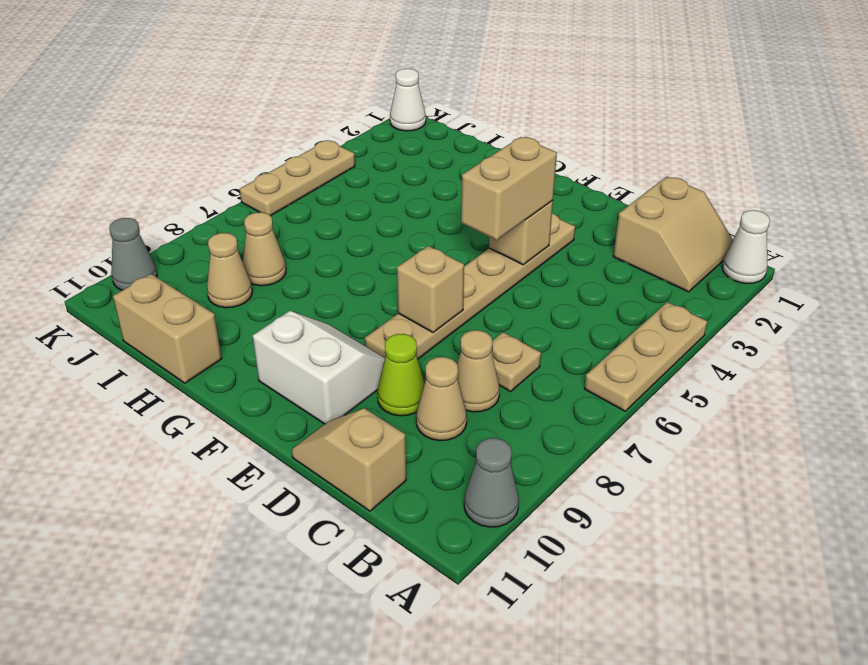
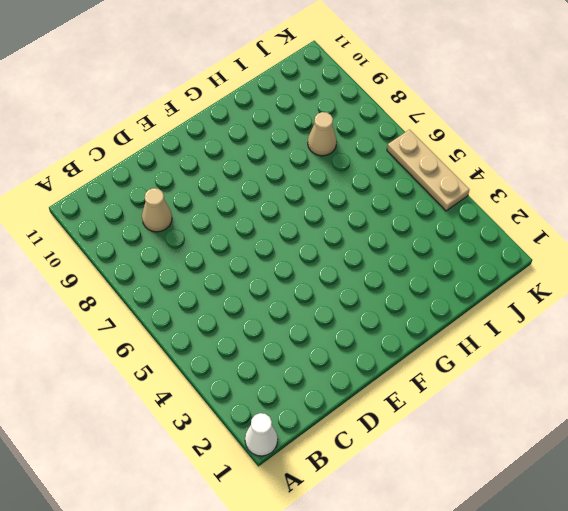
none -> tan 1x3 plate [584,302,707,411]
none -> grey 1x1 cone [464,438,519,527]
none -> tan 2x2 slope [613,177,733,292]

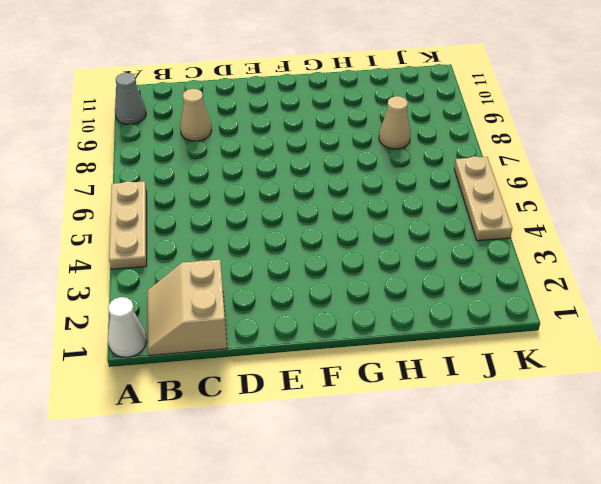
none -> tan 1x1 plate [491,332,541,392]
none -> tan 1x1 cone [457,330,500,412]
none -> tan 1x2 slope [291,408,406,511]

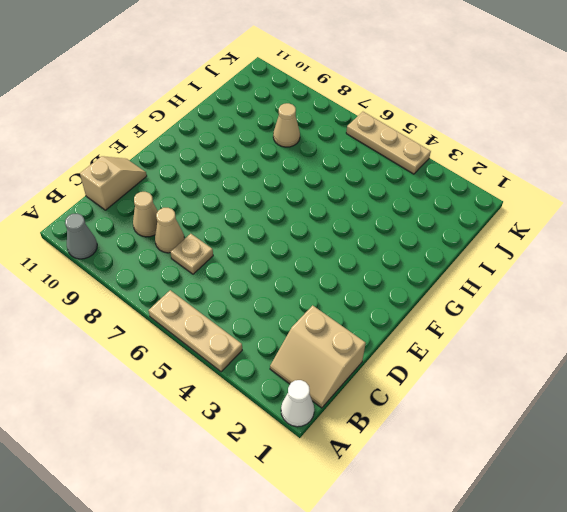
none -> lime 1x1 cone [377,334,425,416]
none -> tan 1x6 plate [365,213,575,359]
none -> white 2x2 slope [253,311,385,424]

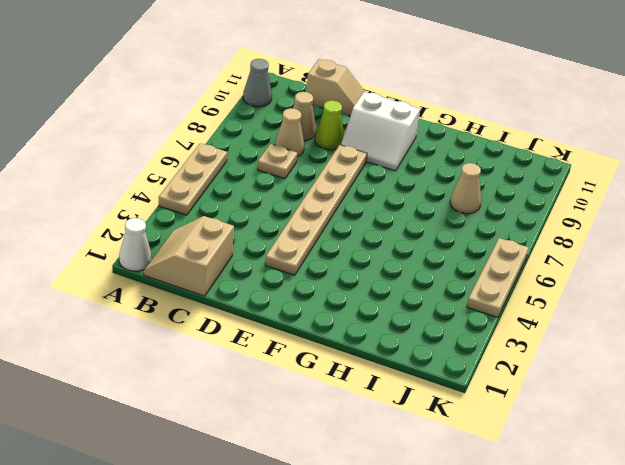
none -> tan 1x2 brick [113,274,222,383]
none -> tan 1x1 cone [207,233,252,308]
none -> white 1x1 cone [390,69,426,131]

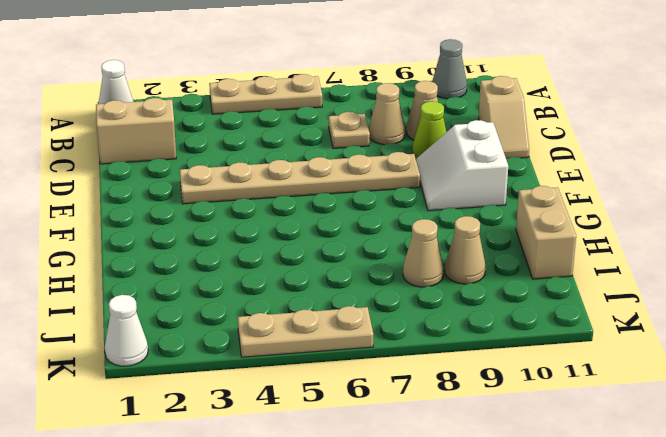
none -> grey 1x1 cone [109,218,157,290]
none -> tan 1x1 brick [489,201,553,265]
none -> tan 1x1 brick [397,246,464,332]

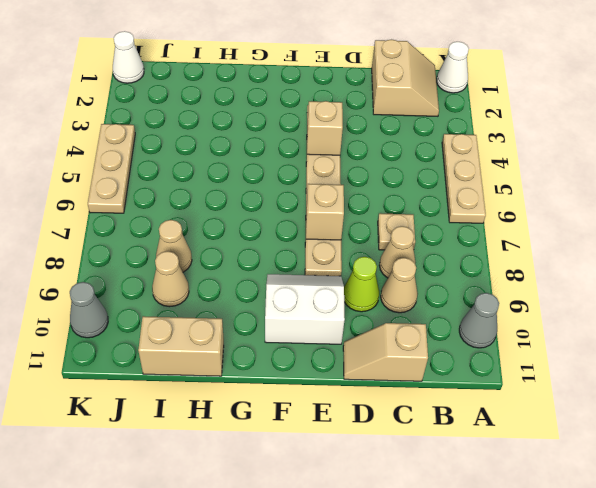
none -> tan 1x2 brick [461,137,557,240]

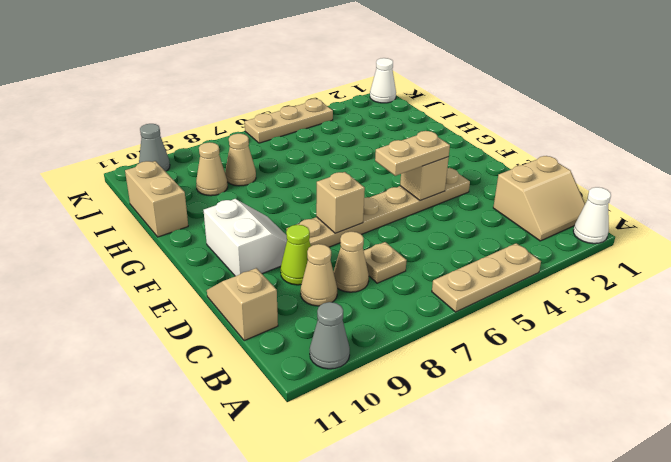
tan 1x2 plate [375,131,450,176] -> tan 1x2 brick [461,137,557,240]

